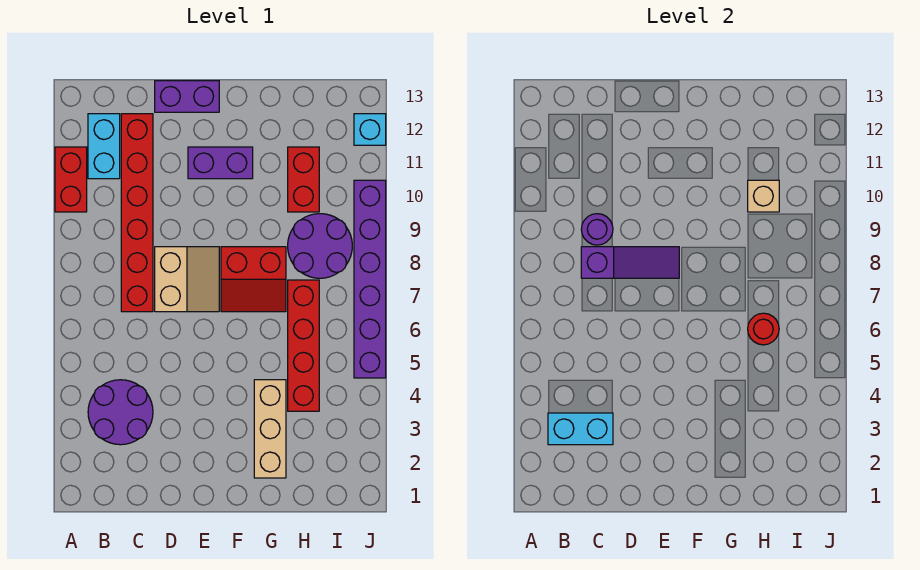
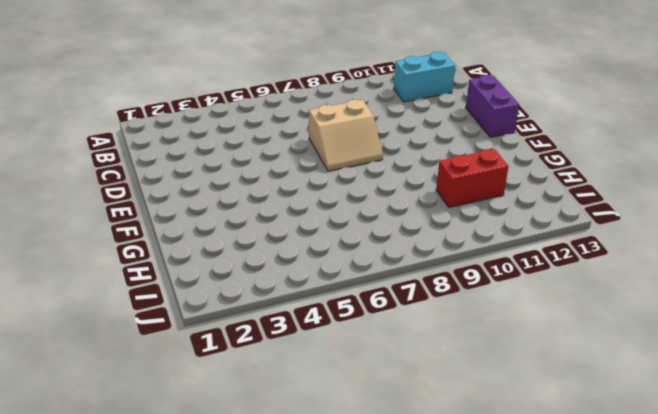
none -> red 1x2 brick [55,147,87,212]
none -> purple 2x2 round brick [88,380,153,445]
none -> red 1x6 brick [121,114,153,312]

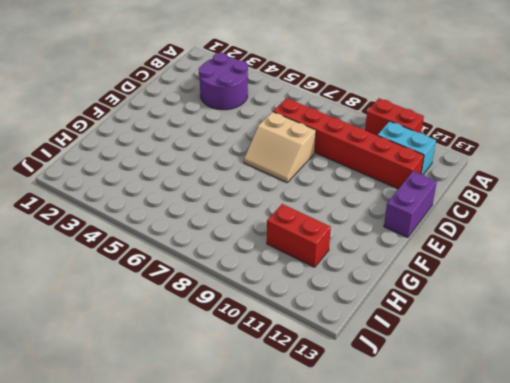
none -> purple 1x2 brick [188,147,253,179]
none -> red 2x2 slope [221,247,286,312]
none -> tan 1x3 brick [254,380,286,478]

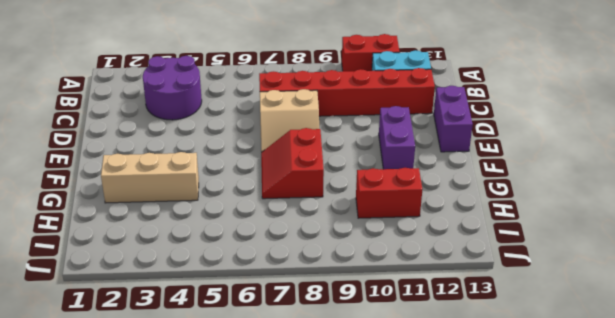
none -> red 1x4 brick [288,280,319,411]
none -> purple 2x2 round brick [288,214,352,278]
none -> purple 1x6 brick [354,180,386,378]

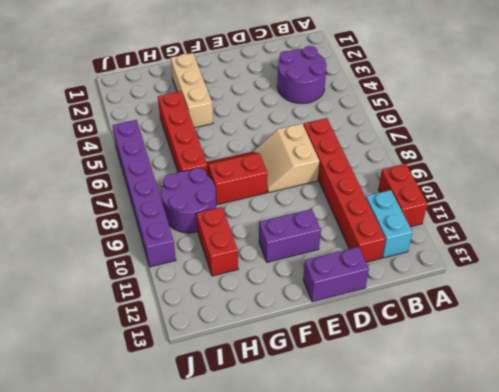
none -> cyan 1x1 brick [354,114,386,145]
none -> cyan 1x2 brick [548,413,613,445]
none -> purple 1x3 slope [581,247,679,278]

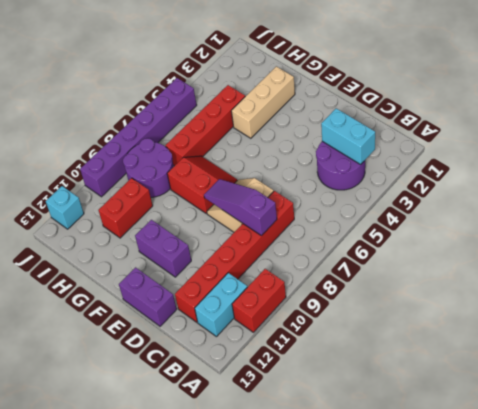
none -> purple 1x1 round brick [581,214,613,245]
none -> red 1x1 round brick [748,313,779,345]
none -> tan 1x1 brick [748,180,779,212]

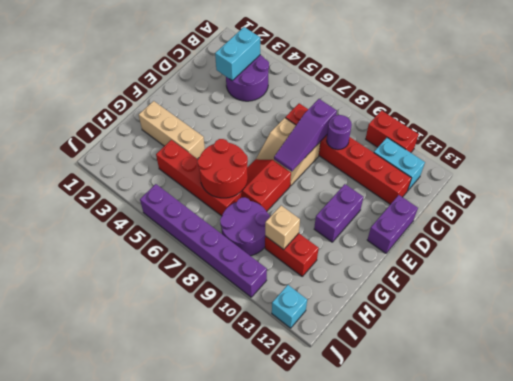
red 2x2 round brick [198,139,248,198] -> red 1x1 round brick [748,313,779,345]

